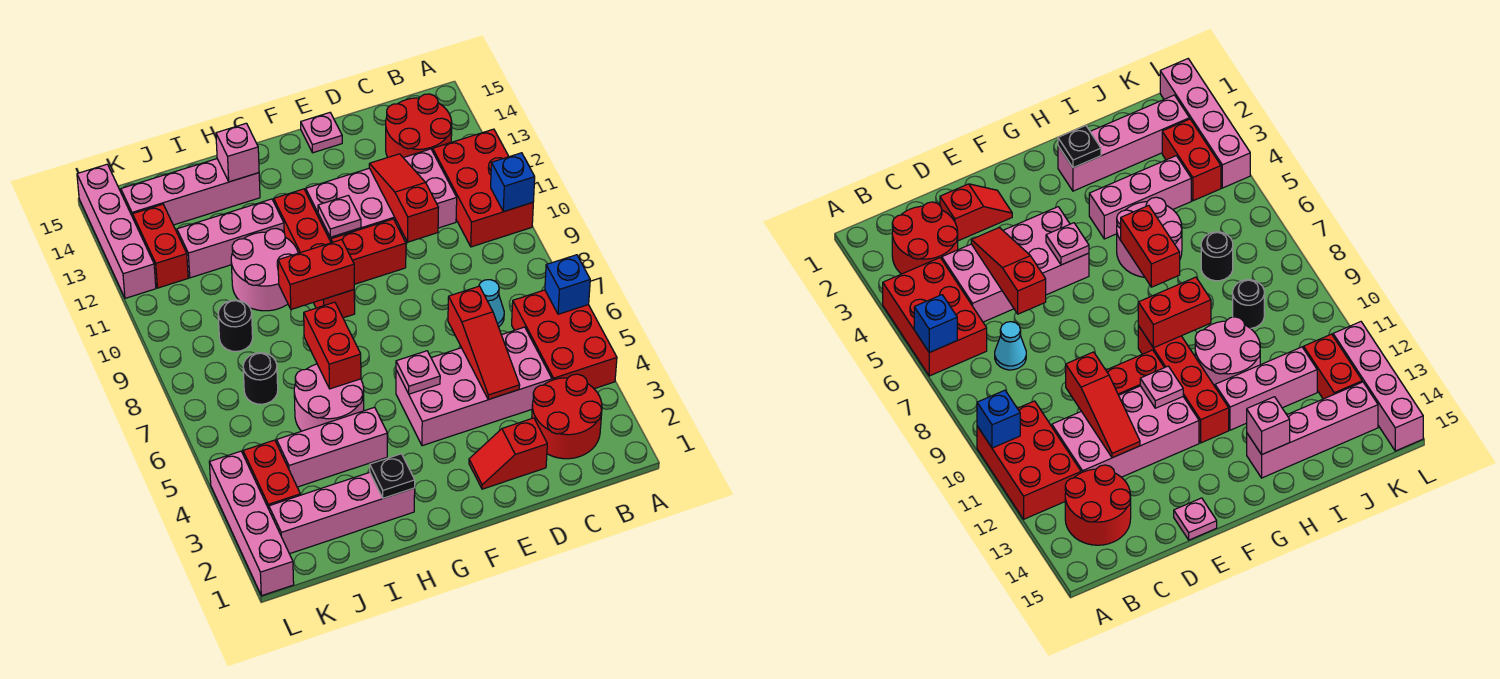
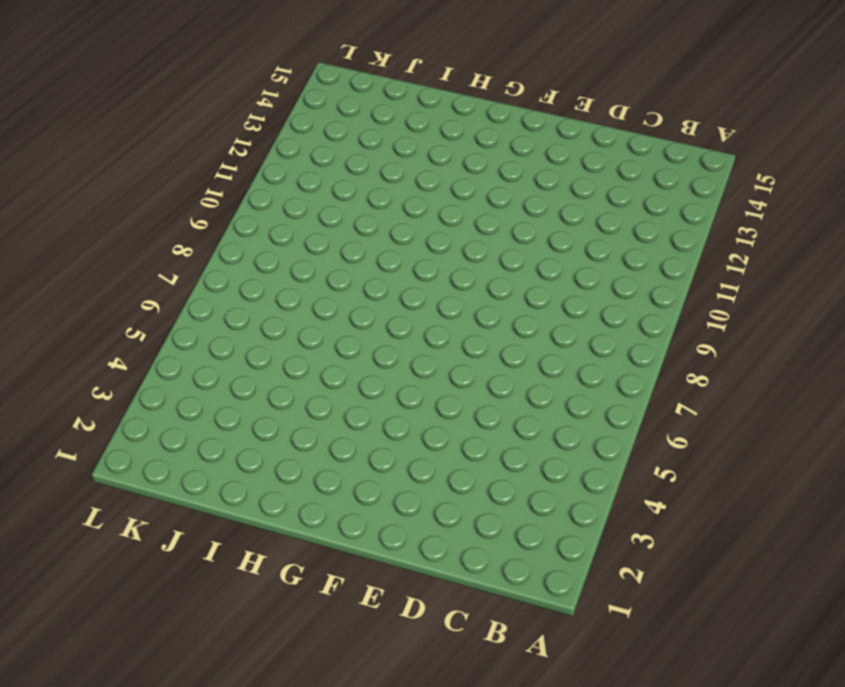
none -> red 2x3 brick [512,290,617,389]
none -> red 2x3 brick [433,129,533,247]
none -> red 2x2 round brick [532,374,602,459]
none -> red 2x2 round brick [386,94,452,158]

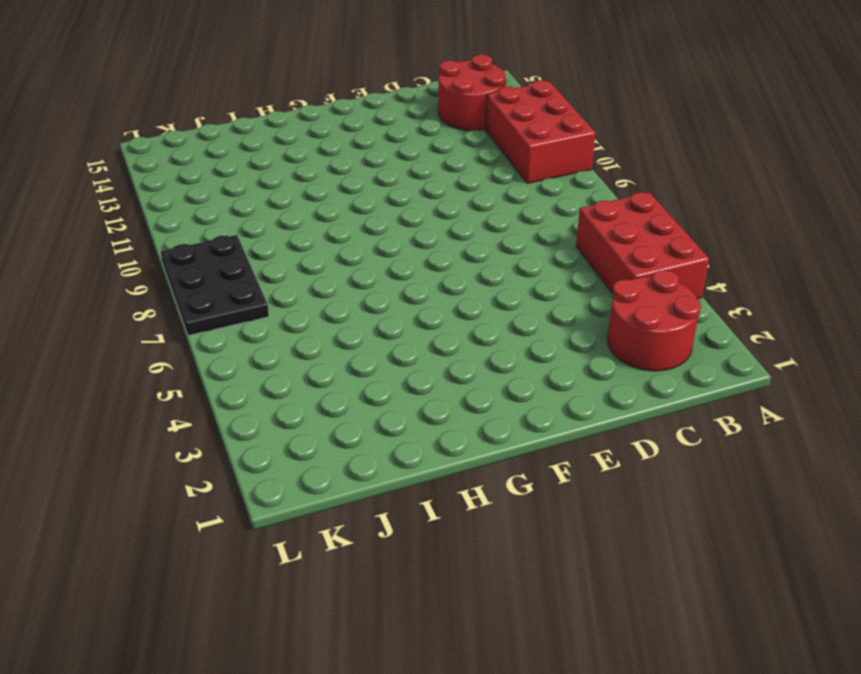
black 2x3 plate [161,235,269,336] -> none
none -> pink 2x4 brick [396,327,552,446]
none -> cyan 1x1 cone [479,280,504,327]
none -> pink 2x4 brick [306,149,457,242]
none -> red 1x2 slope [469,418,547,489]

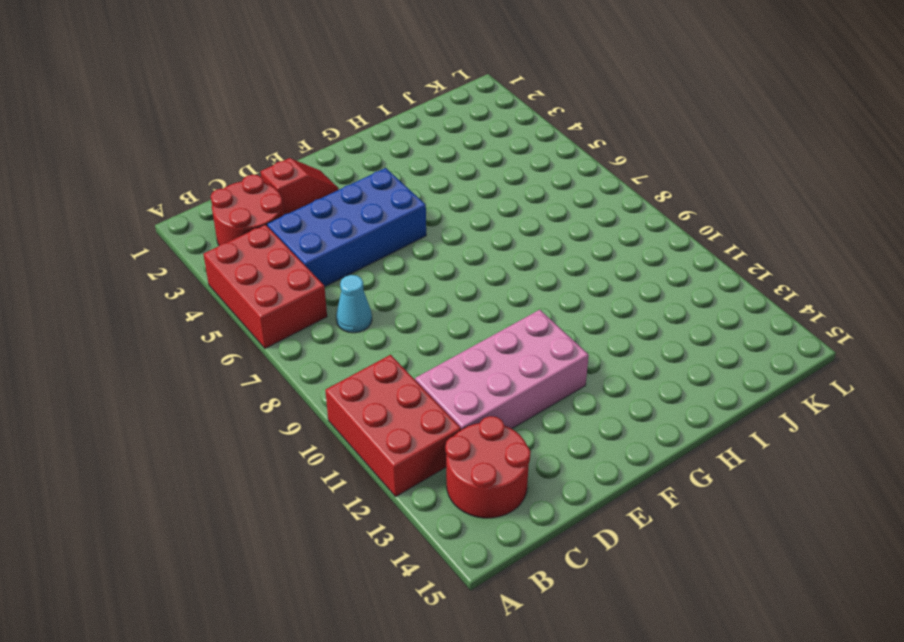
blue 2x4 brick [267,168,426,287] -> pink 2x4 brick [396,327,552,446]
none -> red 1x2 brick [331,219,406,284]
none -> pink 1x1 plate [301,113,342,153]
none -> red 1x4 brick [274,189,355,318]
none -> pink 1x4 brick [269,472,415,554]

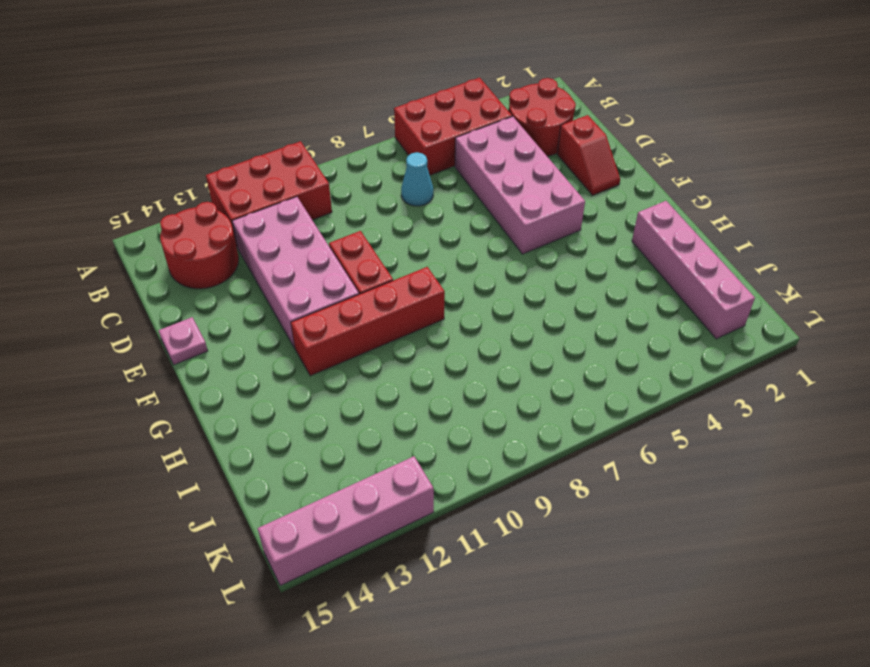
none -> pink 1x3 brick [277,407,387,487]
none -> pink 2x2 round brick [294,364,364,431]
none -> pink 2x2 round brick [231,228,298,311]
none -> pink 1x3 brick [177,199,284,278]

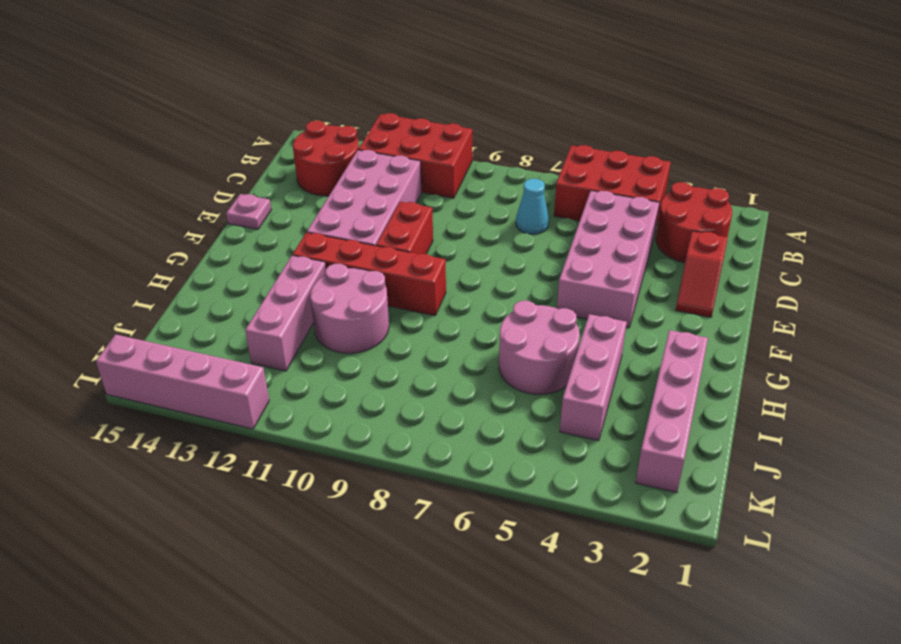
none -> pink 1x4 brick [121,159,260,225]
none -> black 1x1 round brick [243,353,278,404]
none -> black 1x1 round brick [218,300,253,351]
none -> red 1x2 brick [243,440,300,509]

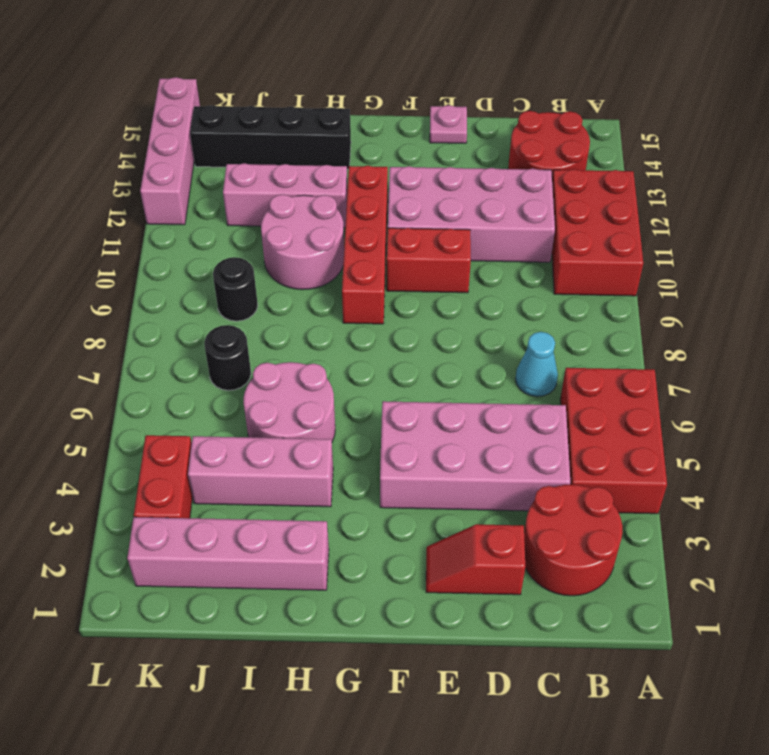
black 1x4 brick [190,105,351,169] -> pink 1x4 brick [121,159,260,225]
none -> red 1x2 brick [133,204,188,288]
none -> pink 1x4 brick [209,451,294,596]
none -> blue 1x1 brick [545,255,590,314]
none -> blue 1x1 brick [491,153,535,212]

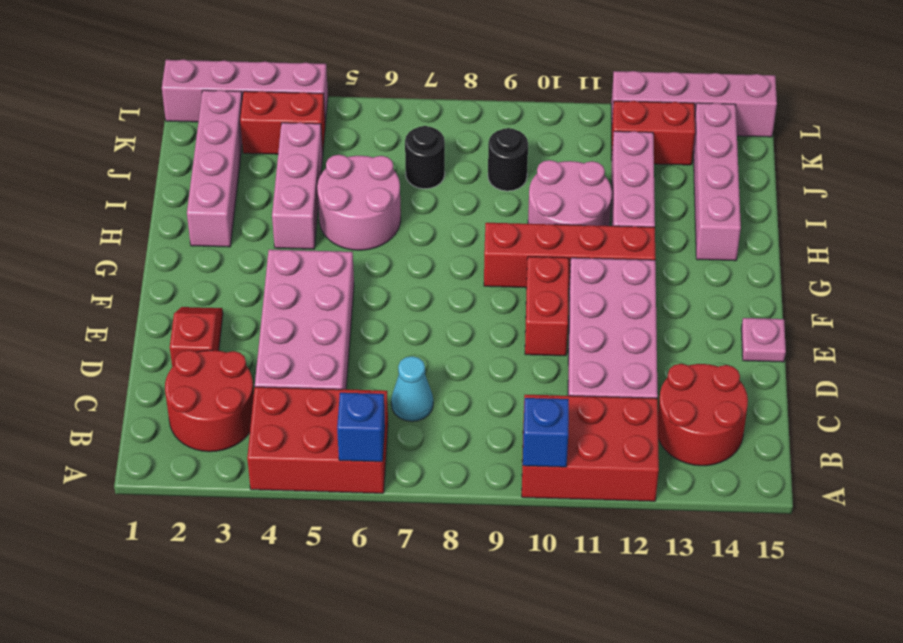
none -> red 1x3 slope [448,286,520,400]
none -> red 1x3 slope [369,154,439,242]
none -> pink 1x1 plate [396,351,440,394]
none -> pink 1x1 plate [318,195,361,237]

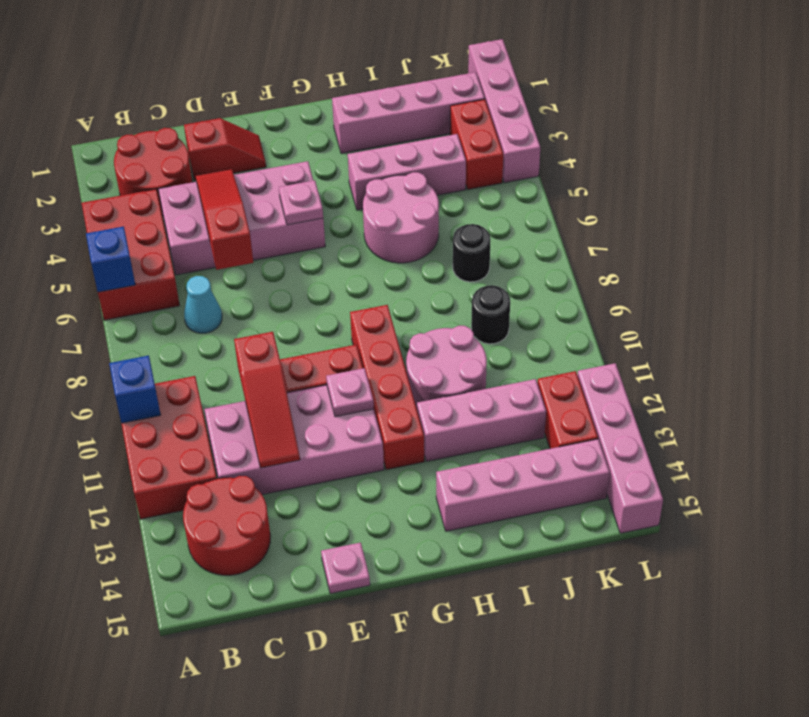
none -> red 1x2 brick [278,240,354,309]
none -> black 1x1 plate [370,454,415,498]
none -> red 1x2 brick [304,302,361,389]
none -> pink 1x1 brick [216,123,259,182]

